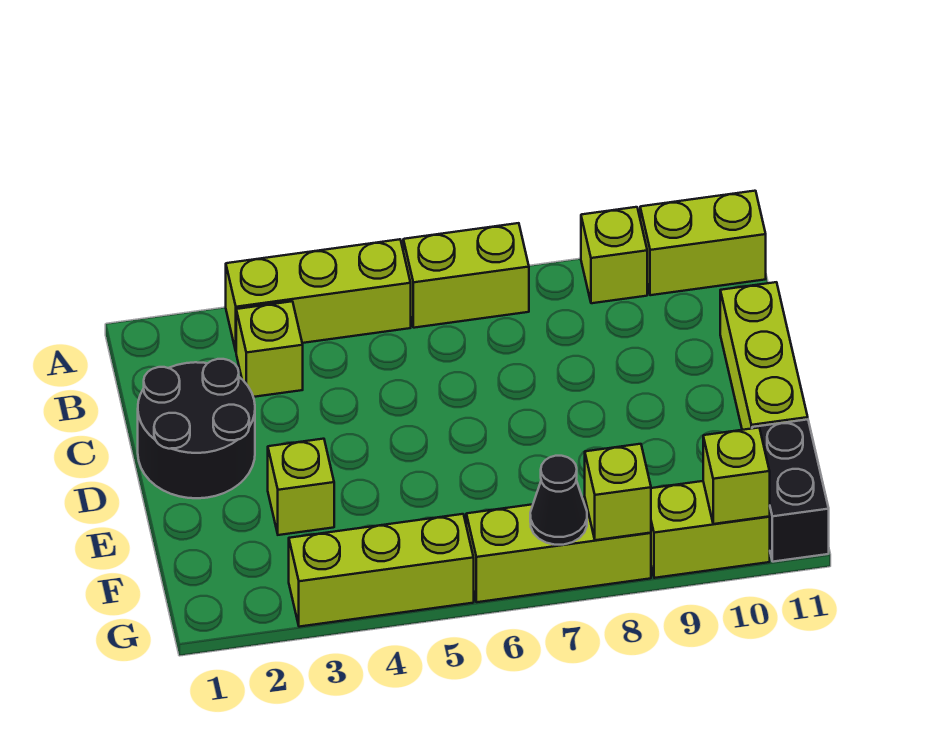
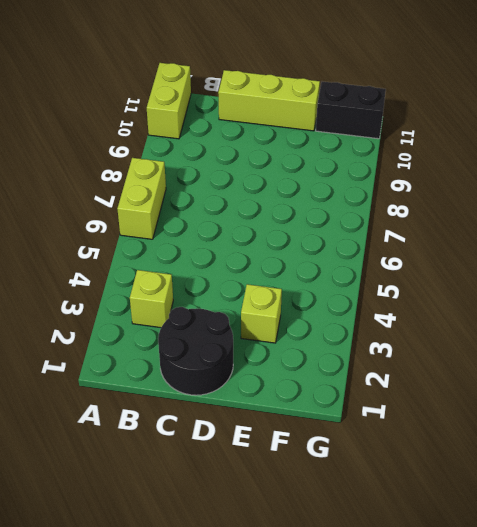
none -> lime 1x3 brick [226,239,411,350]
none -> lime 1x1 brick [581,207,647,303]
none -> lime 1x3 brick [289,514,474,627]

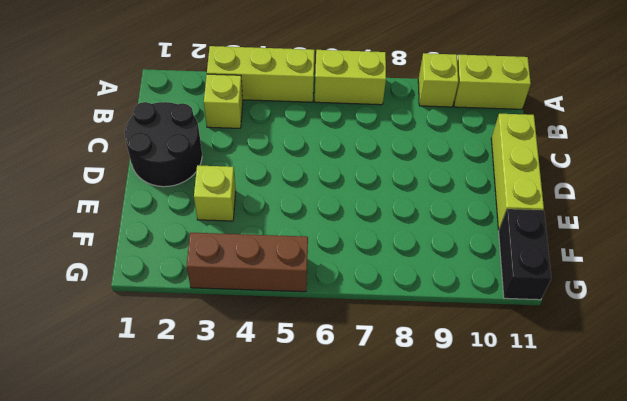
brown 1x3 brick [187,233,308,292] -> lime 1x3 brick [289,514,474,627]
none -> lime 1x3 brick [466,497,651,602]
none -> lime 1x2 brick [651,481,770,578]
none -> black 1x1 cone [530,456,587,545]

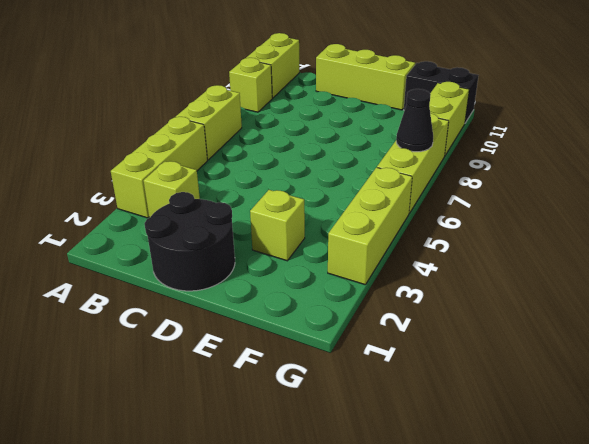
none -> lime 1x1 brick [585,444,651,540]
none -> lime 1x1 brick [703,428,770,524]

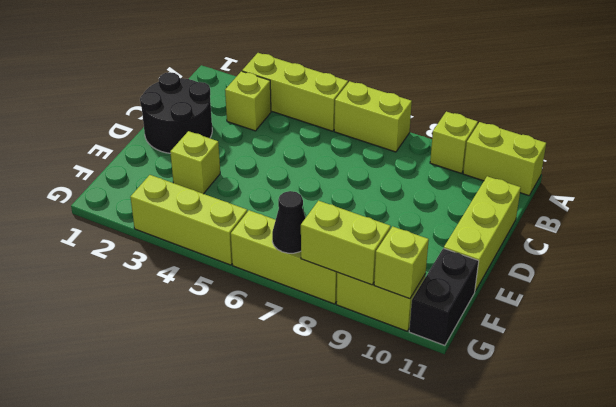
lime 1x2 brick [301,201,391,285] -> lime 1x1 brick [585,444,651,540]

